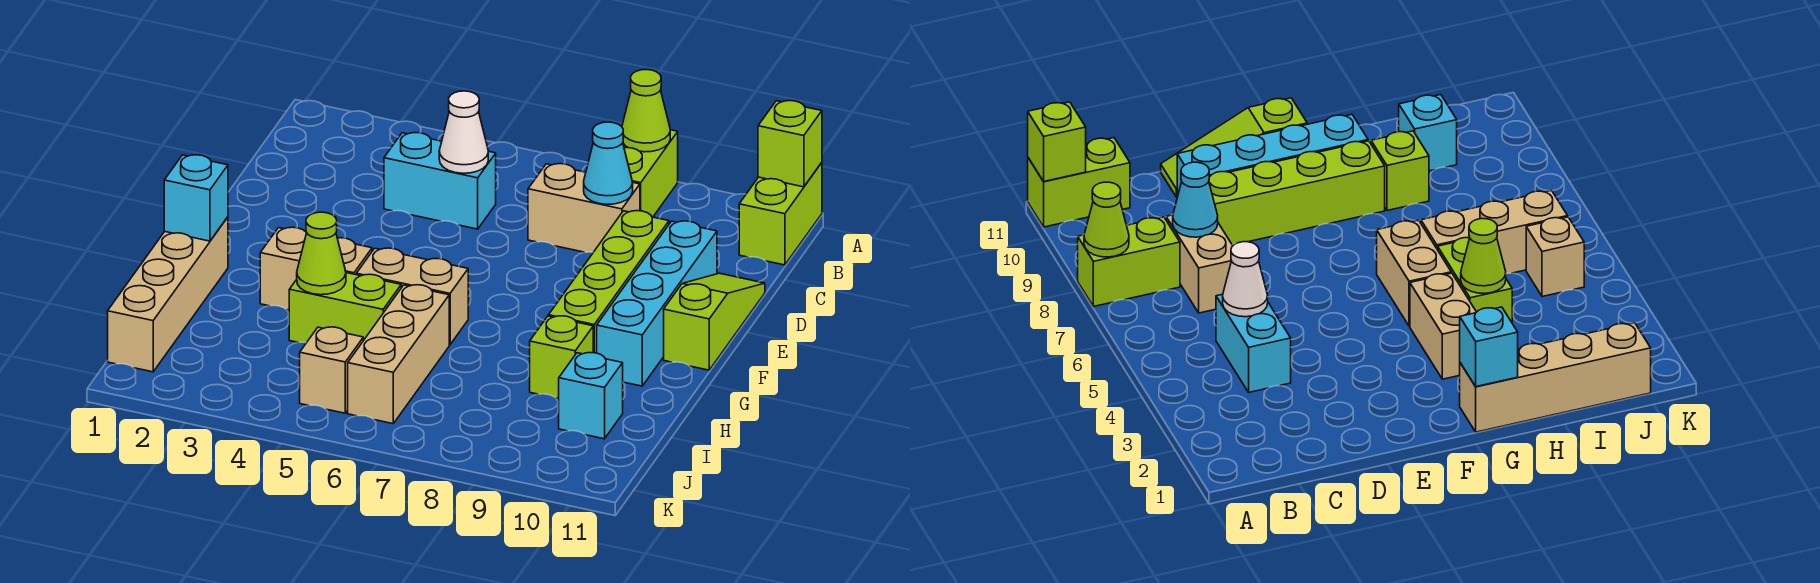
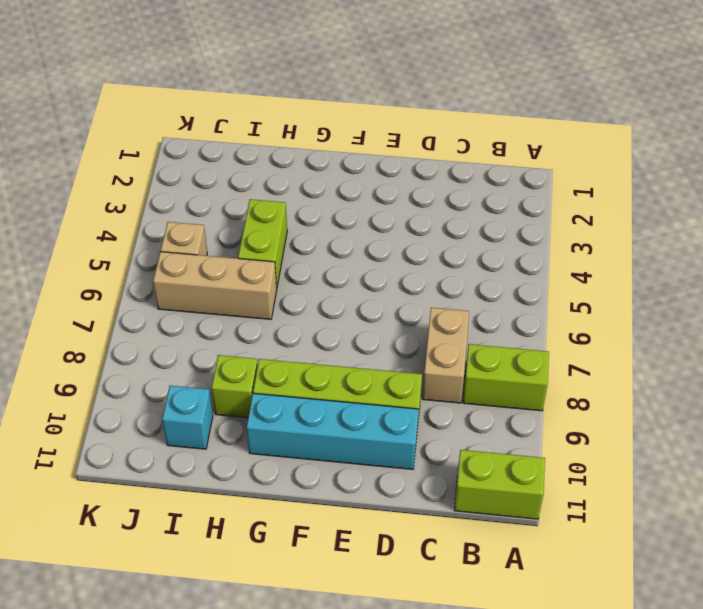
none -> cyan 1x2 brick [384,133,496,229]
none -> lime 1x3 slope [664,273,765,370]
none -> tan 1x4 brick [108,217,228,372]

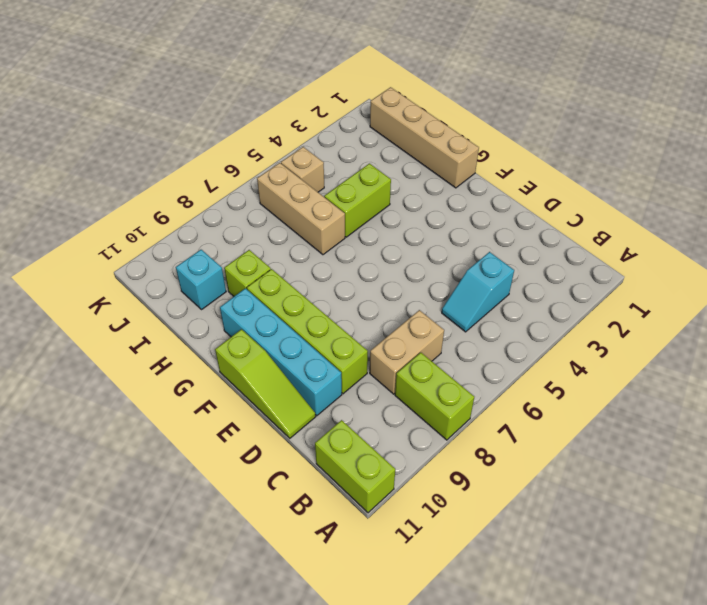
cyan 1x2 slope [442,252,514,332] -> cyan 1x2 brick [384,133,496,229]
none -> tan 1x2 brick [260,227,372,310]
none -> tan 1x2 brick [356,248,468,345]
none -> lime 1x1 cone [622,70,670,152]

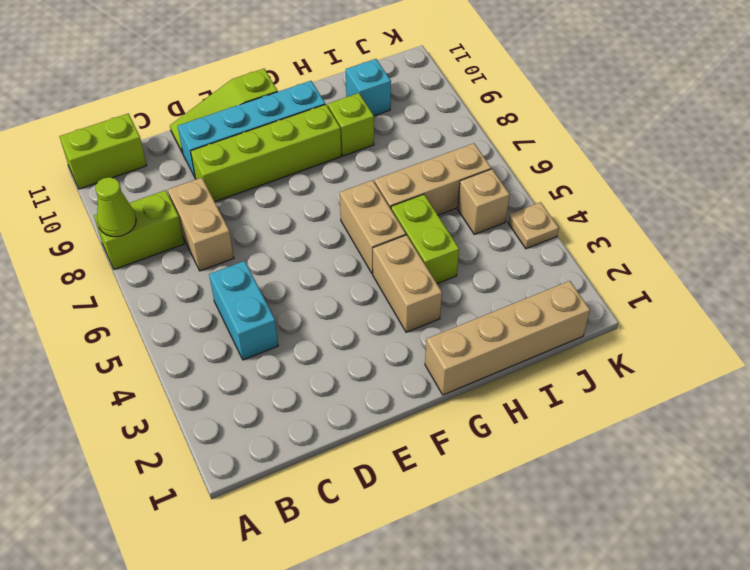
tan 1x1 plate [508,202,559,249] -> none
none -> lime 1x1 brick [758,101,822,187]
none -> white 1x1 cone [439,91,488,173]
none -> cyan 1x1 cone [584,122,633,204]

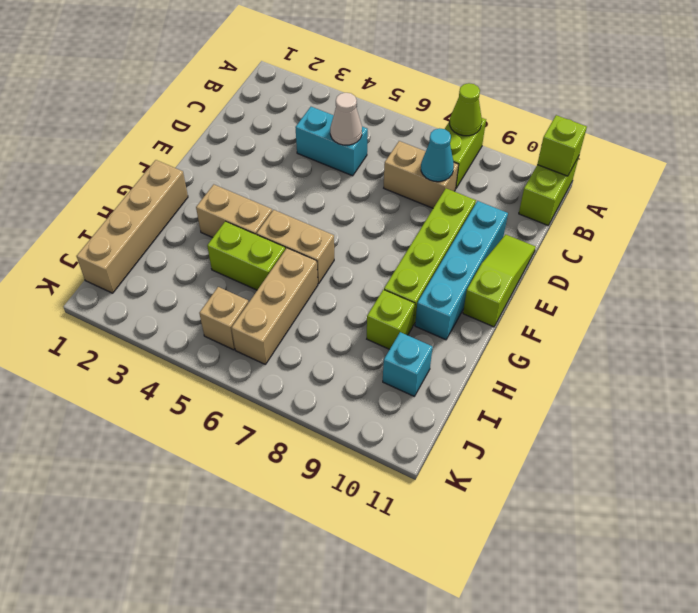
none -> cyan 1x1 brick [164,155,228,241]
none -> lime 1x1 cone [297,212,346,295]

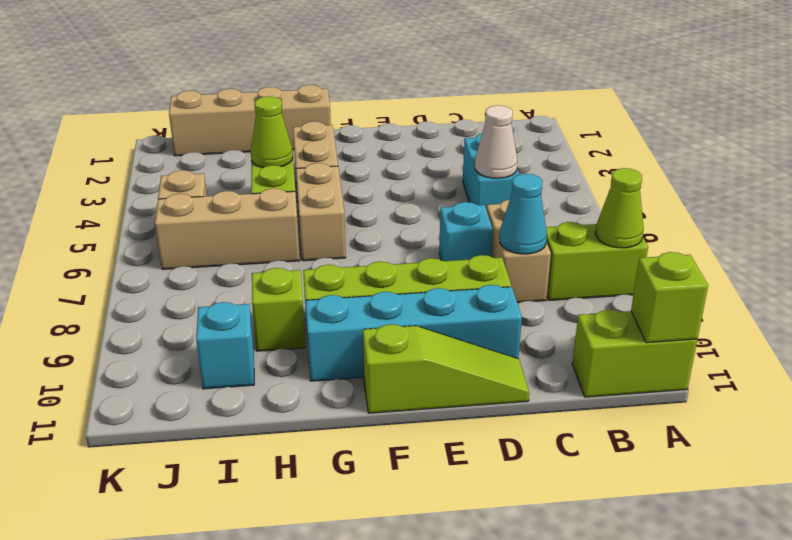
cyan 1x1 brick [439,202,493,261] -> cyan 1x1 brick moved to [164,155,228,241]

